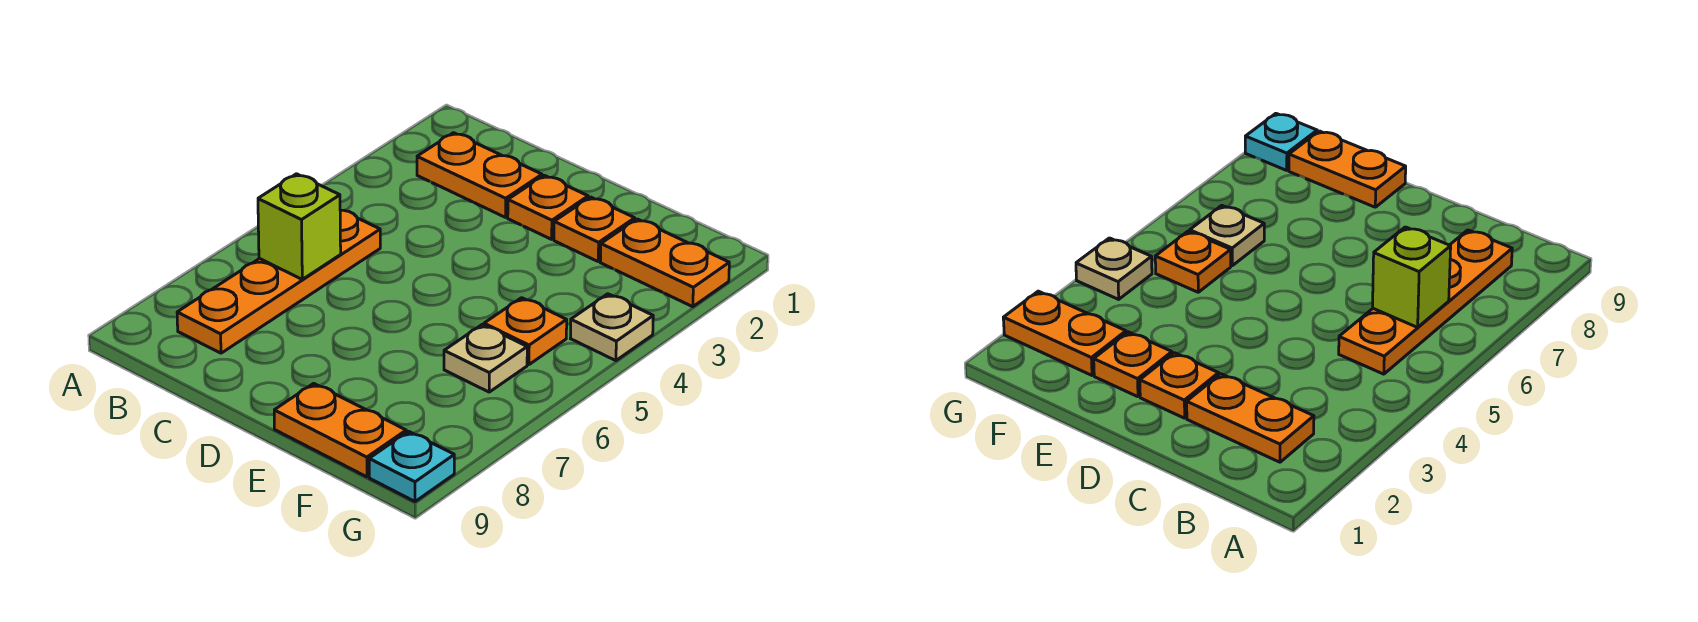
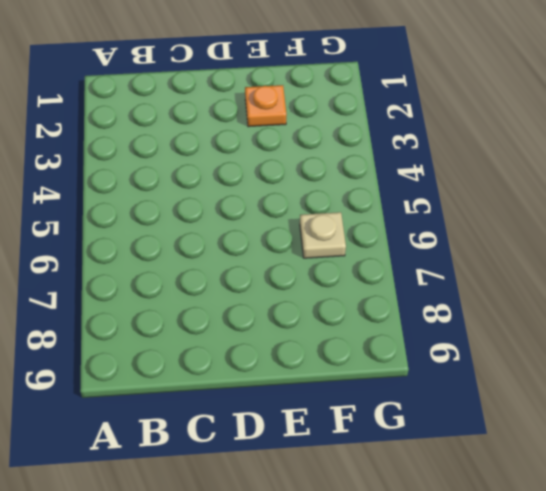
none -> orange 1x2 plate [417,133,542,217]
none -> orange 1x4 plate [177,210,380,353]

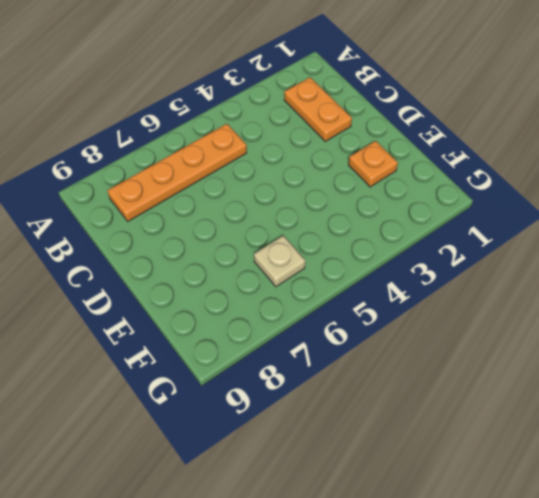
none -> orange 1x1 plate [508,175,588,239]
none -> orange 1x2 plate [274,383,406,477]

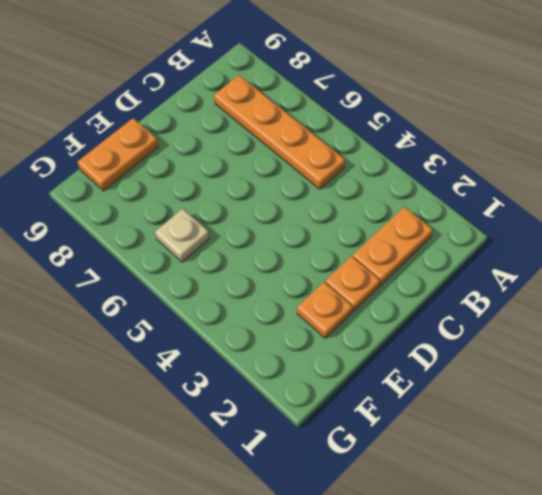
none -> orange 1x2 plate [600,219,729,307]
none -> orange 1x1 plate [484,298,567,365]

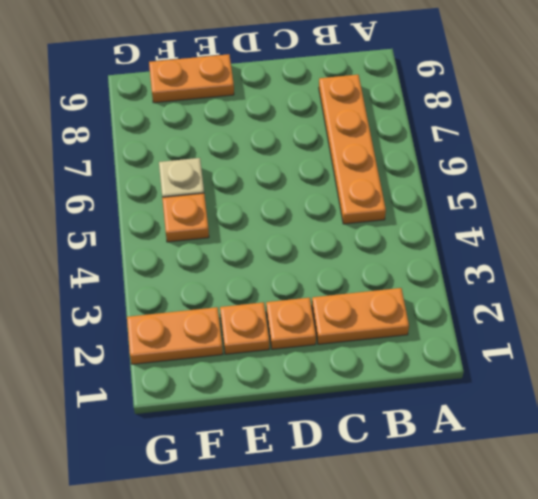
none -> tan 1x1 plate [571,294,653,361]
none -> cyan 1x1 plate [369,431,454,501]

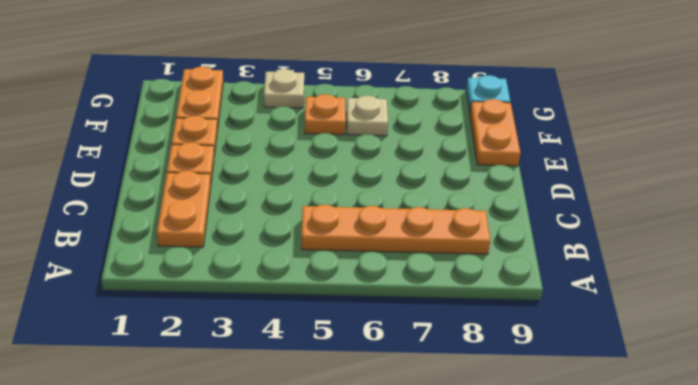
none -> lime 1x1 brick [258,174,341,279]

